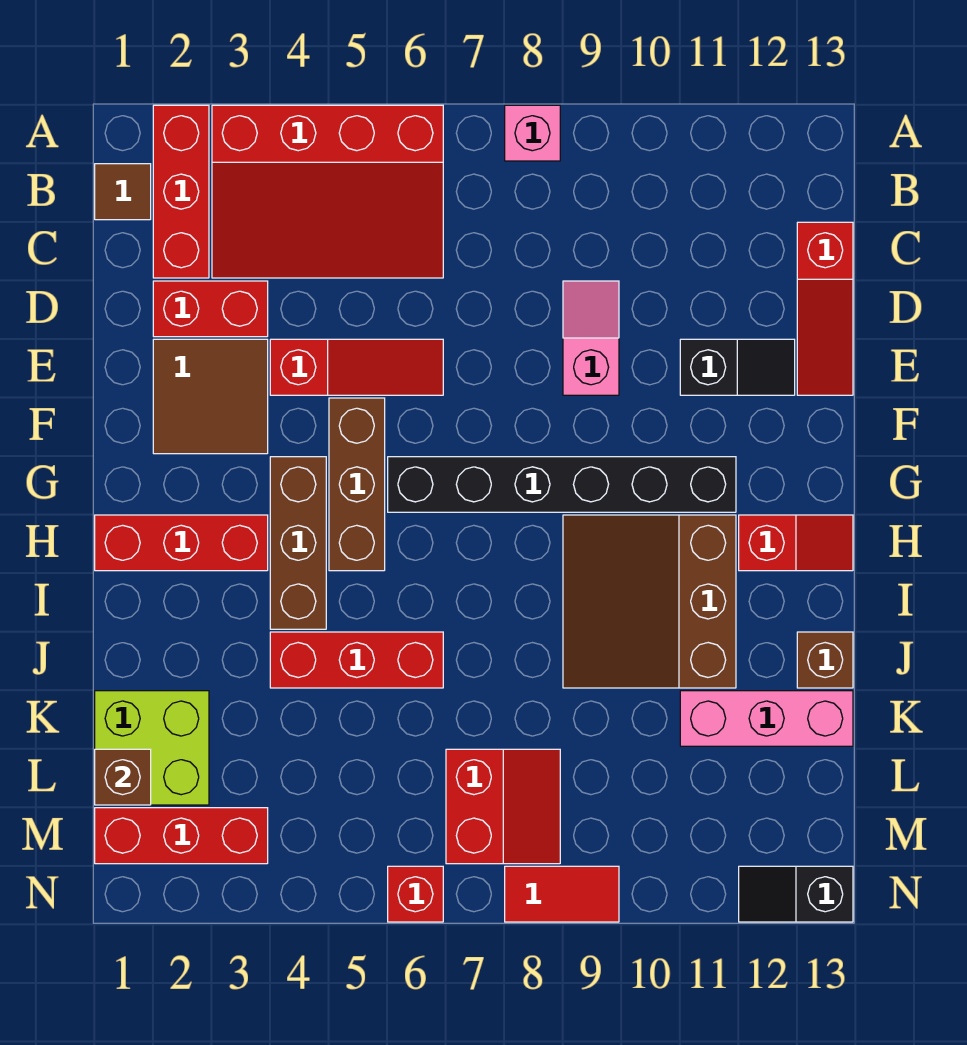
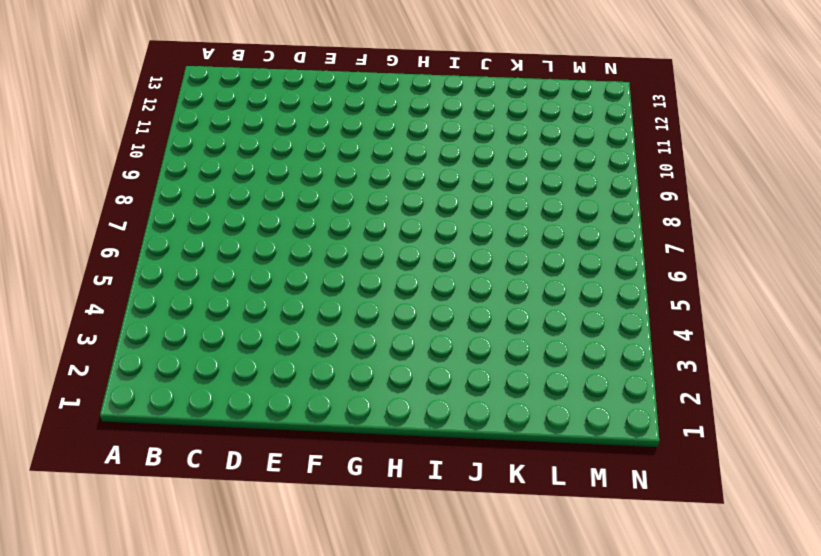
none -> red 1x3 brick [153,105,209,278]
none -> red 3x4 slope [212,105,443,278]
none -> pink 1x1 brick [505,105,560,161]

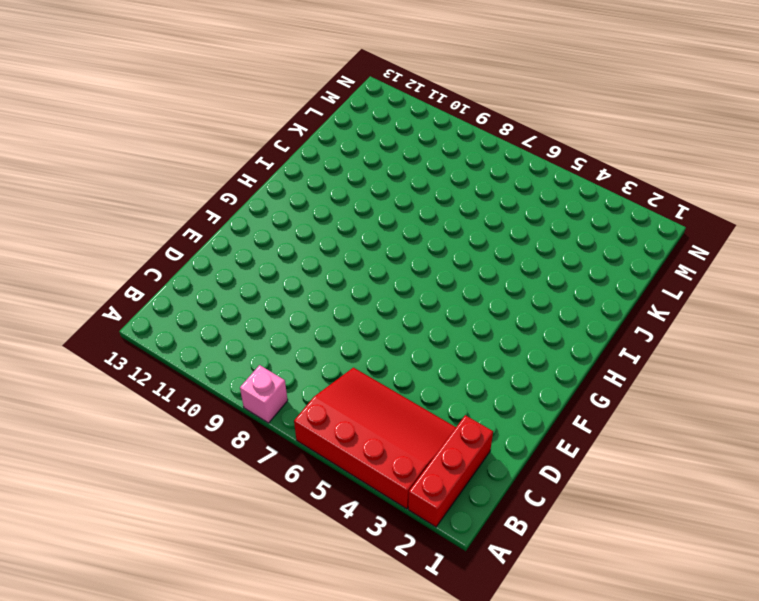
none -> brown 1x1 tile [95,164,151,220]
none -> red 1x3 slope [797,222,853,395]
none -> red 1x2 brick [153,281,268,337]

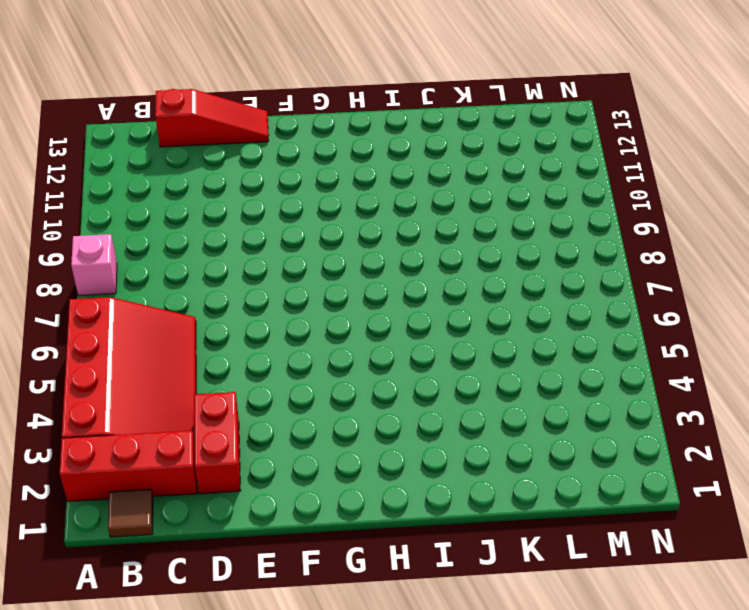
none -> pink 1x2 slope [563,281,619,395]
none -> brown 2x2 tile [153,339,268,454]
none -> red 1x3 slope [270,339,443,395]

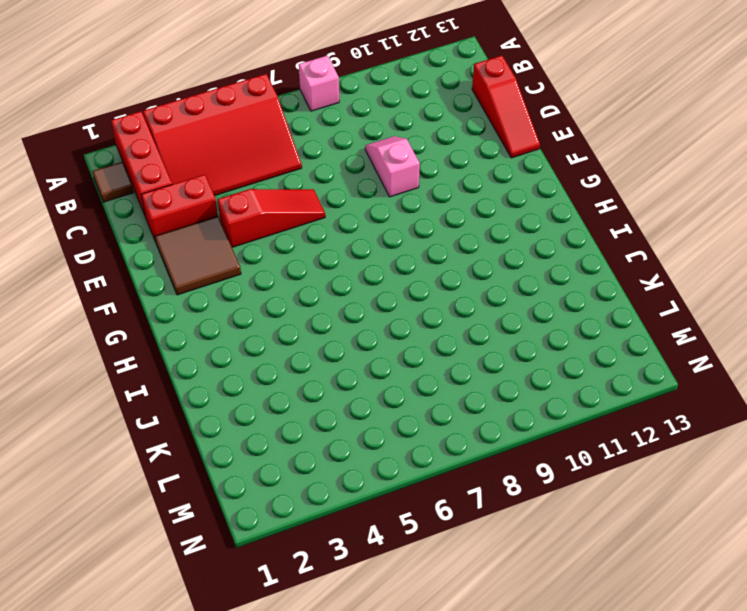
none -> black 1x2 slope [680,339,795,395]
none -> brown 1x3 brick [329,398,385,571]
none -> brown 1x3 brick [270,457,326,629]

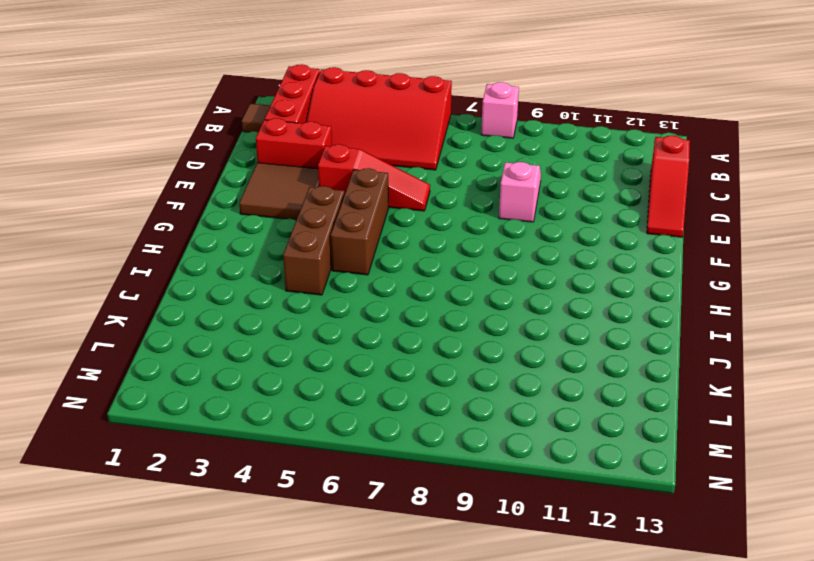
none -> black 1x2 slope [680,339,795,395]
none -> black 1x6 brick [388,457,736,512]
none -> red 1x3 brick [95,515,268,571]

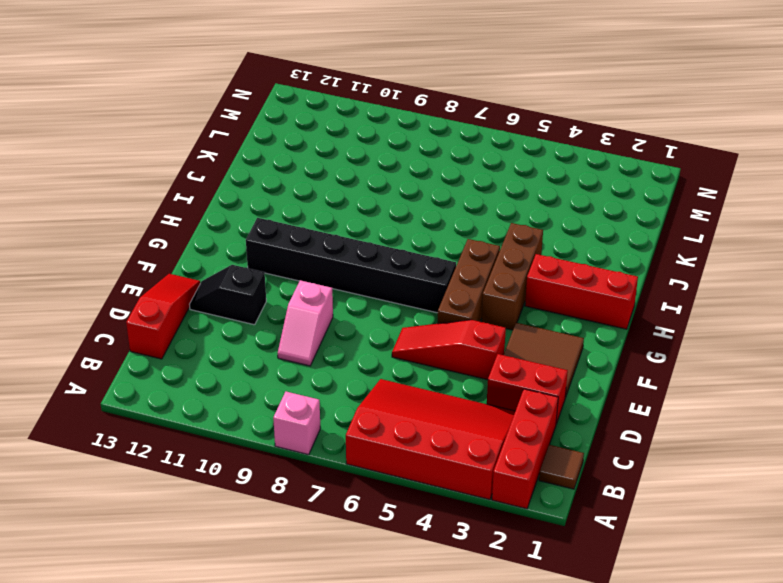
none -> brown 3x3 slope [563,515,736,688]
none -> red 1x2 slope [739,515,853,571]
none -> red 1x3 brick [270,632,443,688]

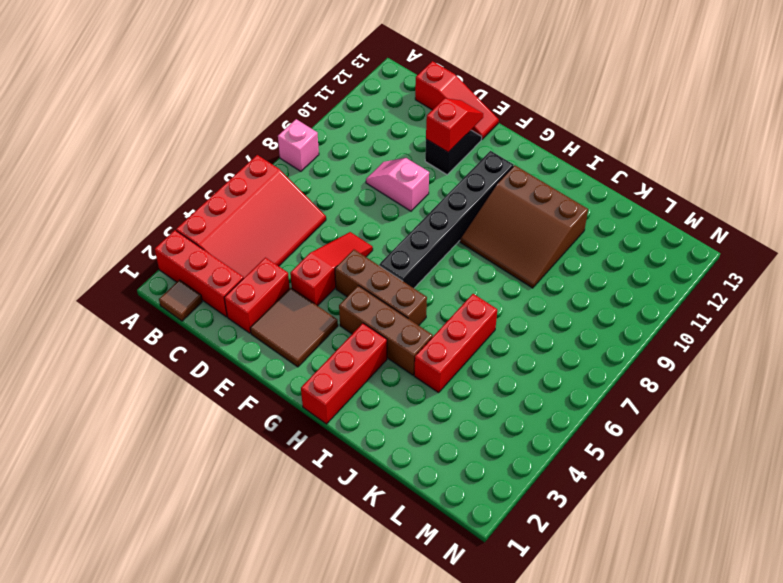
red 1x2 slope [426,98,483,152] -> red 1x2 slope moved to [739,515,853,571]
none -> brown 1x1 brick [797,632,853,688]
none -> lime 2x2 brick [95,691,209,805]
none -> pink 1x3 brick [680,691,853,746]

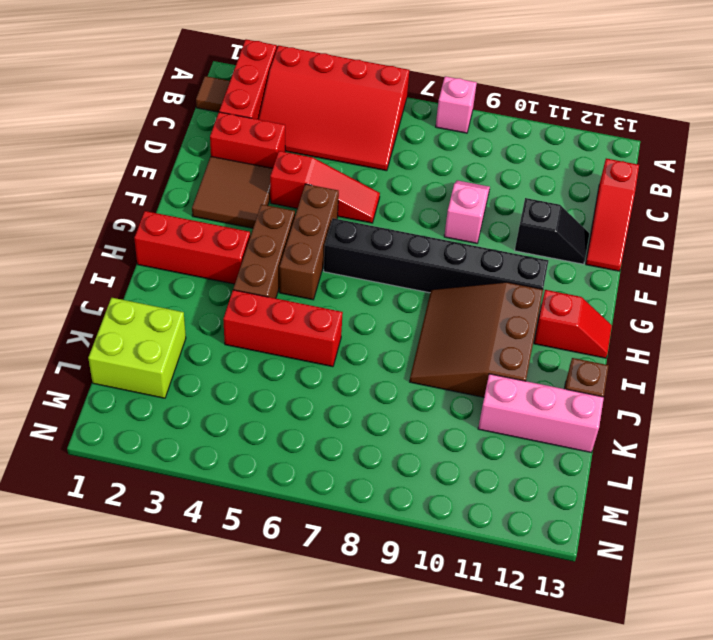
none -> red 2x2 slope [446,749,560,864]
none -> red 1x3 brick [95,808,268,864]
none -> red 1x1 brick [388,866,443,922]

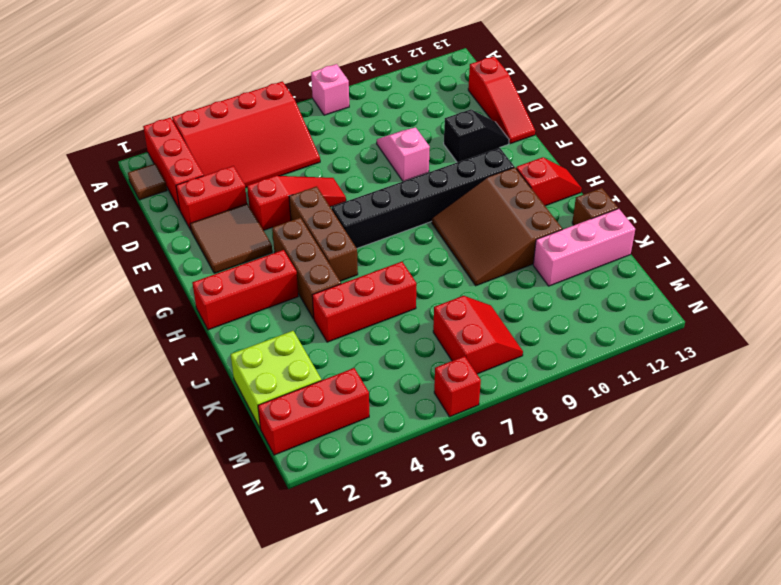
none -> red 1x2 tile [505,866,619,922]
none -> black 1x2 slope [739,866,853,922]
none -> brown 1x1 brick [95,749,151,805]

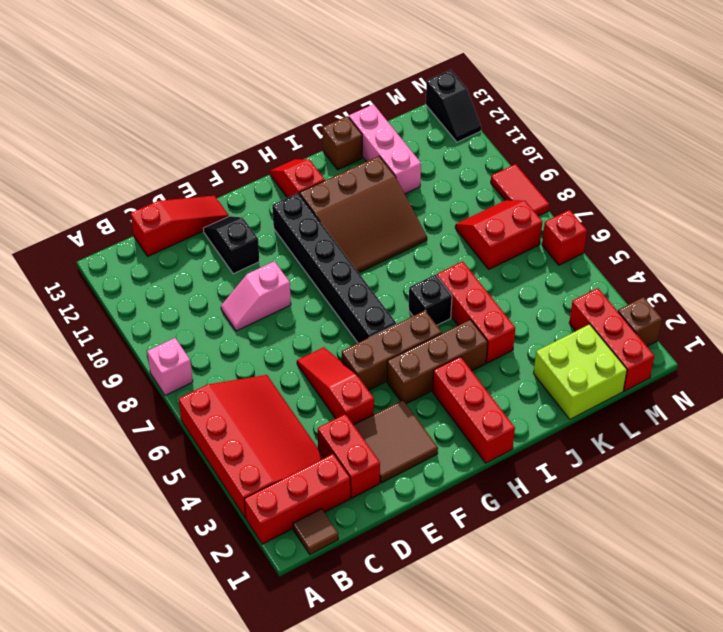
black 1x1 brick [409,275,452,325] -> none
brown 1x1 brick [618,297,662,346] -> brown 1x1 brick moved to [95,749,151,805]

